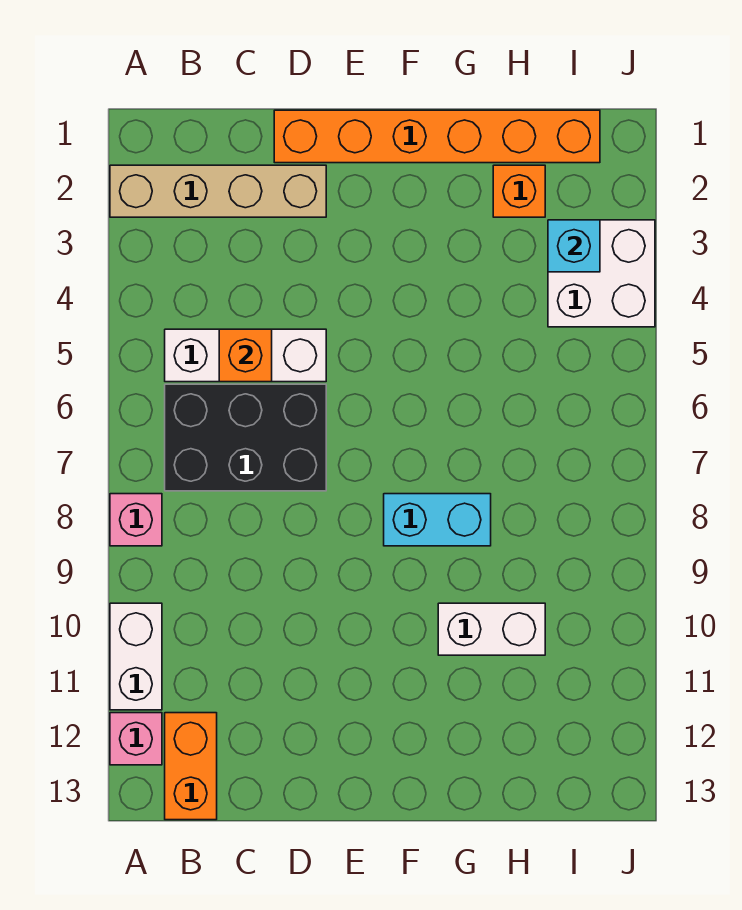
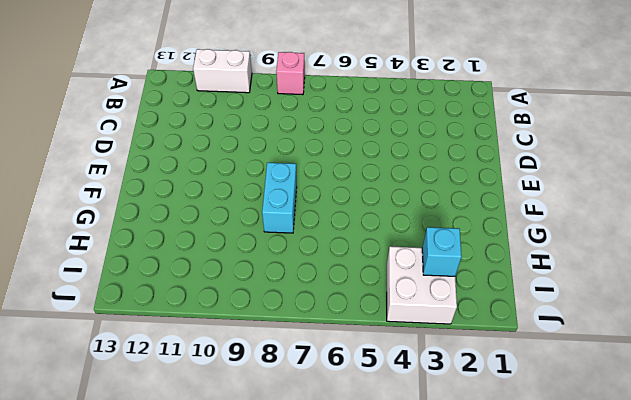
none -> tan 1x4 brick [110,165,326,217]
none -> pink 1x1 brick [110,713,162,765]
none -> white 1x3 brick [165,329,326,382]

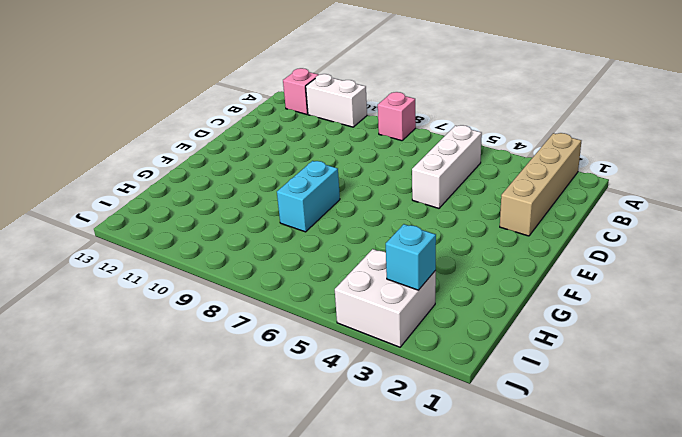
none -> black 2x3 brick [165,384,326,491]
none -> orange 1x2 brick [165,713,217,820]
none -> orange 1x6 brick [274,110,600,163]

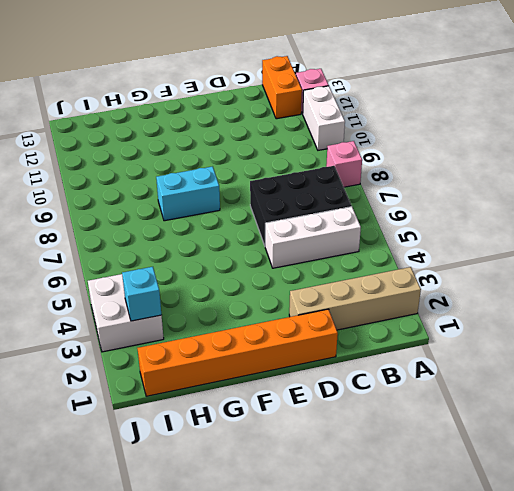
none -> white 1x2 brick [438,603,545,655]
none -> orange 1x1 brick [493,165,545,217]
none -> orange 1x1 brick [219,329,272,382]

